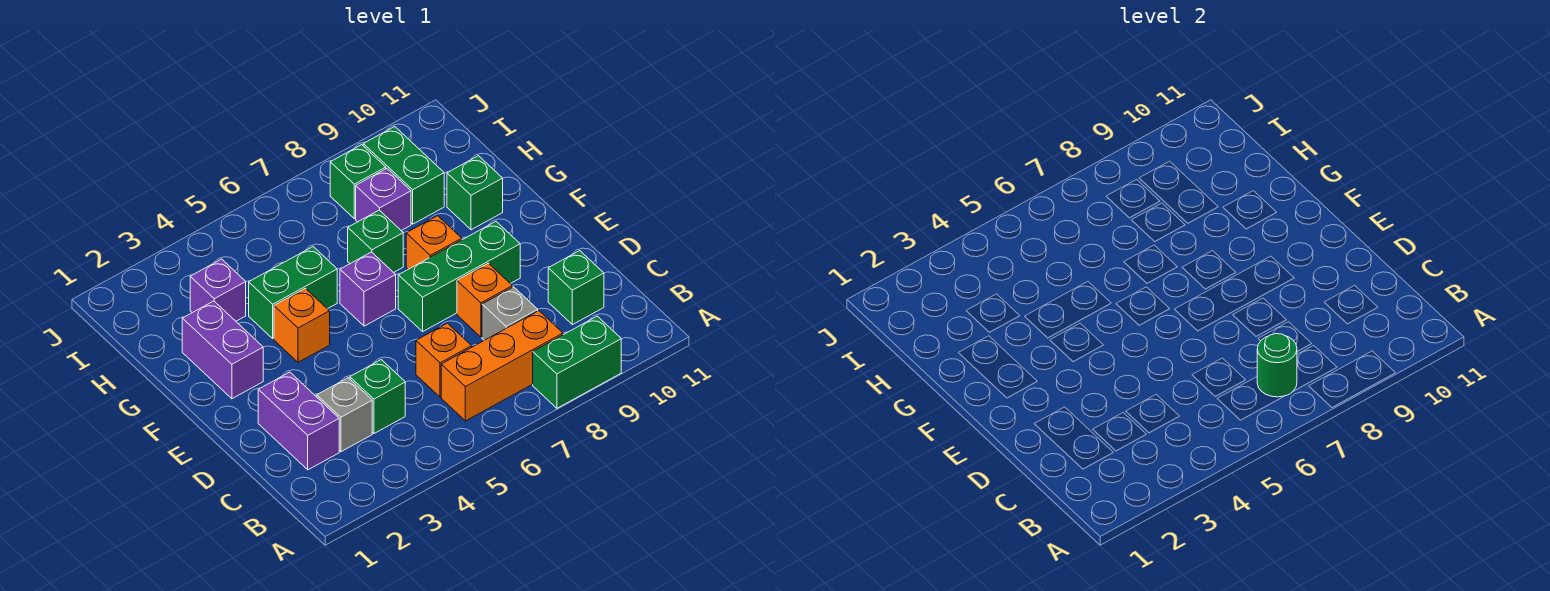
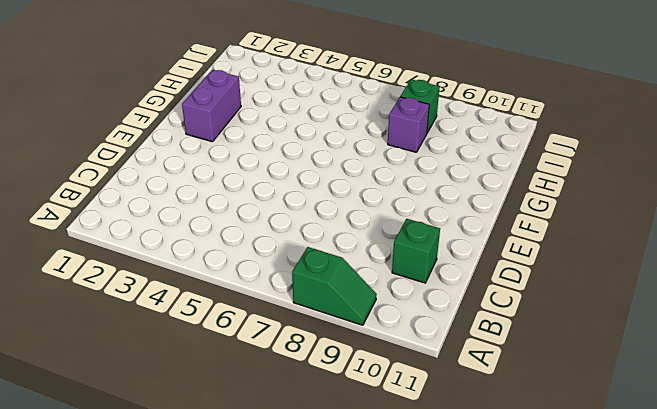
green 1x2 slope [292,247,377,325] -> green 1x2 brick [533,316,621,408]
none -> orange 1x3 brick [441,311,563,421]
none -> purple 1x2 brick [258,372,339,470]
none -> grey 1x1 brick [317,378,372,452]

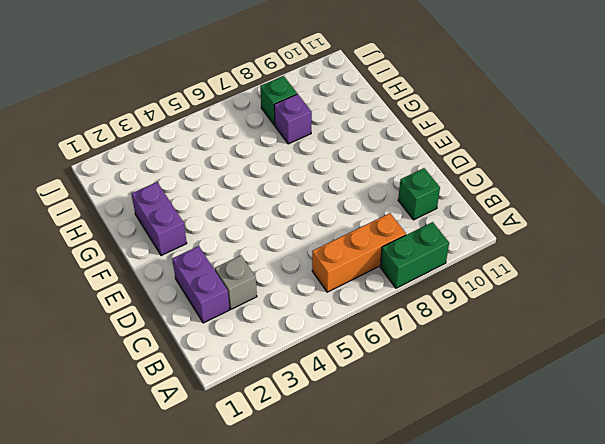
none -> green 1x1 brick [350,360,405,433]
none -> orange 1x1 brick [416,323,472,397]
none -> grey 1x1 brick [482,287,538,340]

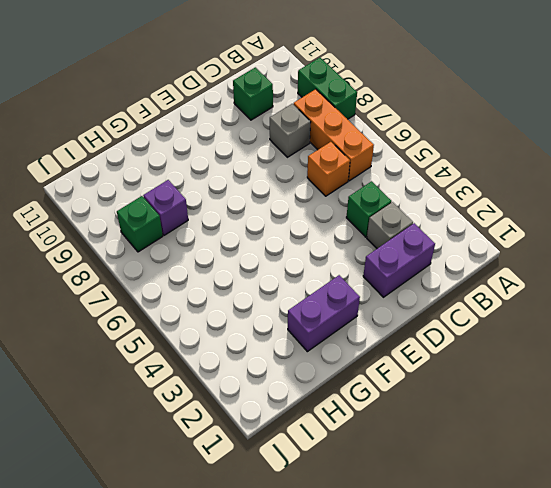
none -> orange 1x1 brick [457,263,512,337]
none -> green 1x3 brick [398,222,520,331]
none -> orange 1x1 brick [274,288,330,362]

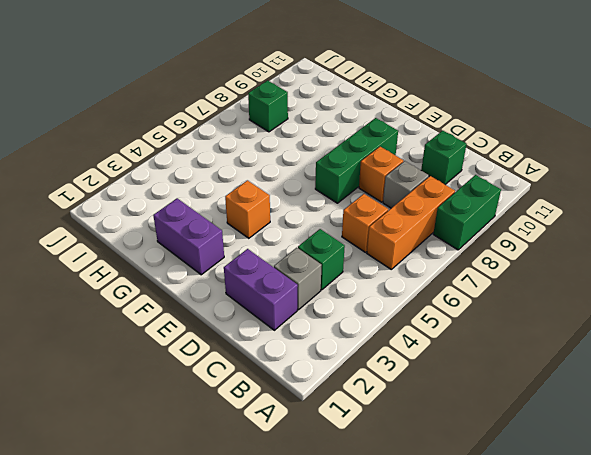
none -> purple 1x1 brick [340,252,396,326]
none -> orange 1x1 brick [406,216,462,269]
none -> green 1x2 brick [249,247,337,338]

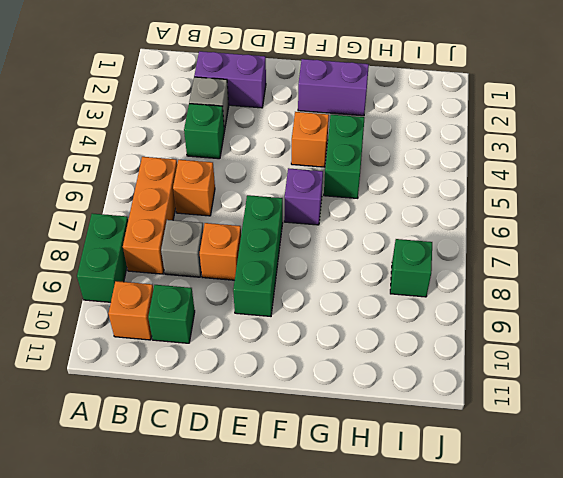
orange 1x1 brick [108,281,153,340] -> orange 1x1 brick moved to [406,216,462,269]
none -> green 1x1 brick [348,210,403,273]
none -> green 1x1 brick [447,156,503,230]
none -> purple 1x1 brick [190,259,246,321]

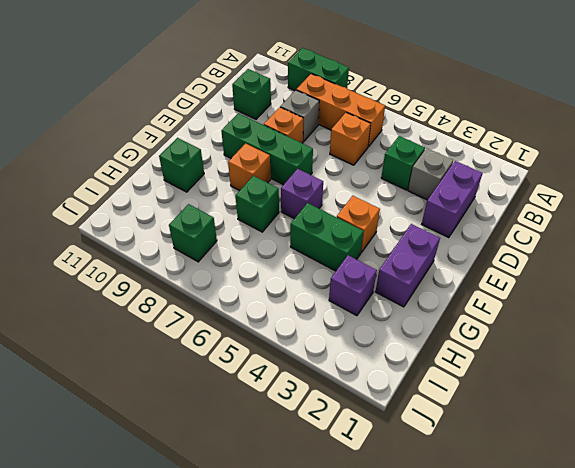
none -> purple 1x1 brick [356,169,411,231]
none -> green 1x2 brick [363,126,444,224]
none -> green 1x1 round brick [1257,334,1297,397]

